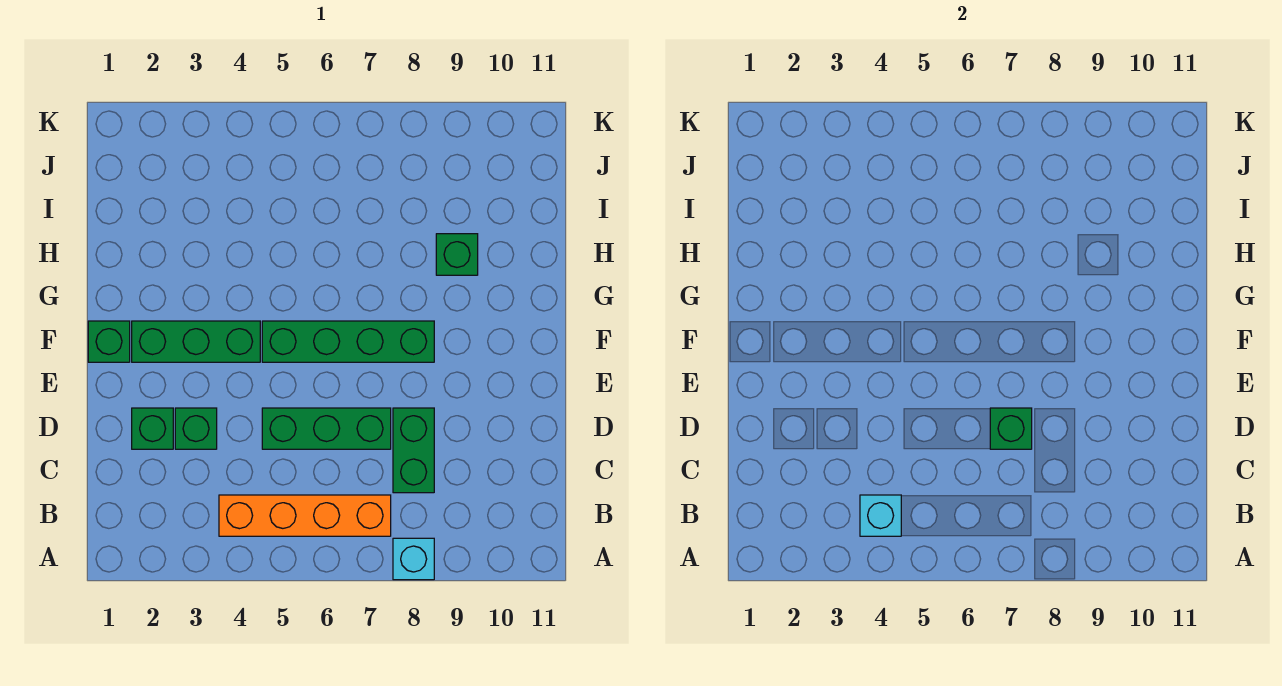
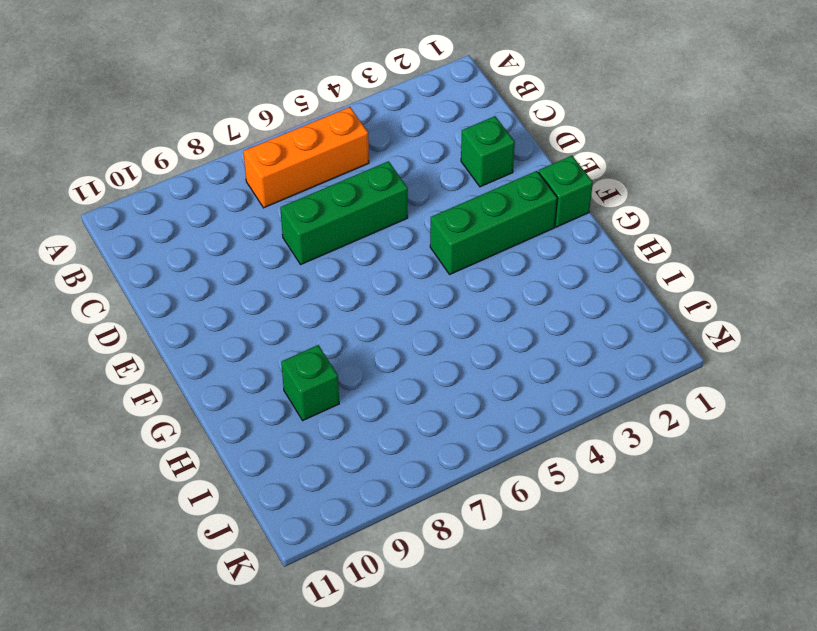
orange 1x3 brick [243,107,369,208] -> orange 1x4 brick [219,495,391,536]
none -> cyan 1x1 brick [393,538,434,580]
none -> green 1x2 brick [393,408,434,493]
none -> green 1x1 brick [175,408,217,449]

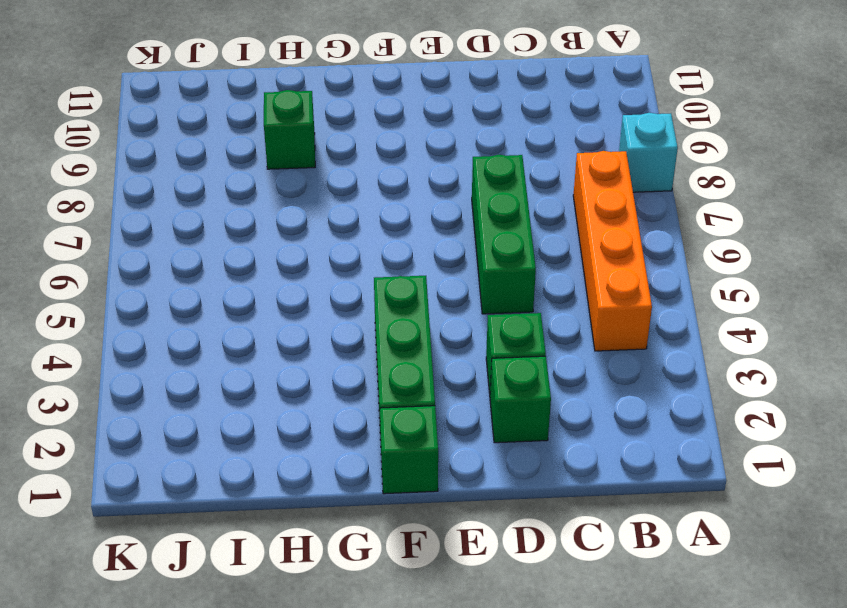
none -> green 1x2 brick [393,408,434,493]
none -> green 1x4 brick [262,321,434,362]
none -> cyan 1x1 brick [860,495,901,536]

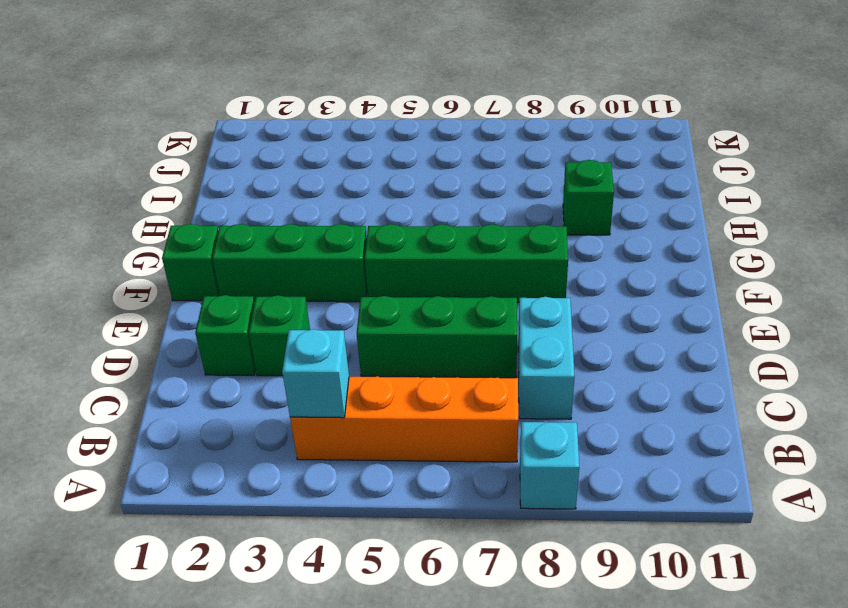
cyan 1x2 brick [518,297,574,419] -> green 1x2 brick [393,408,434,493]
none -> green 1x1 brick [990,408,1032,449]

